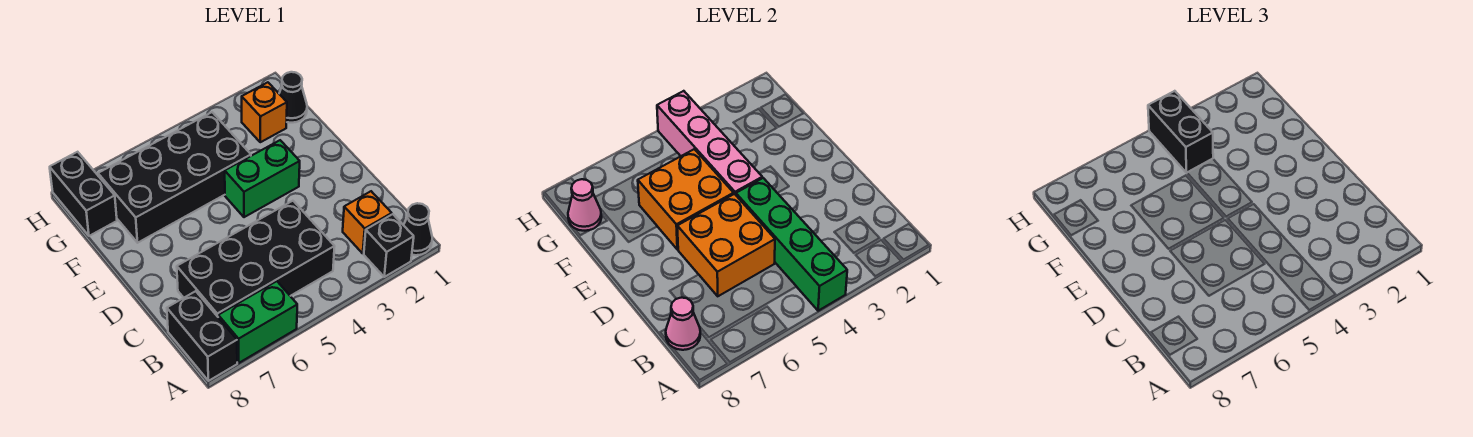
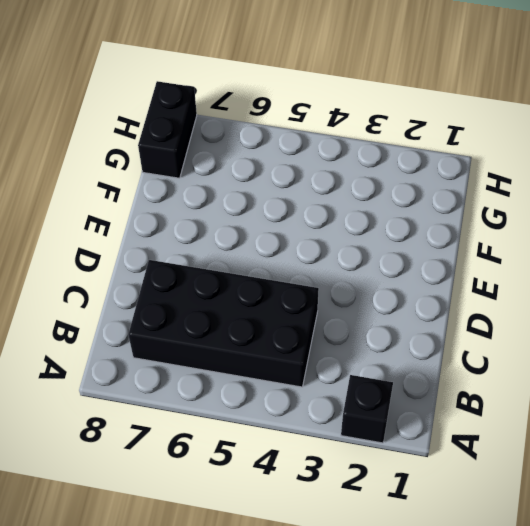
none -> black 1x1 cone [404,203,432,255]
none -> green 1x2 brick [218,281,297,363]
none -> black 1x2 brick [167,291,237,381]

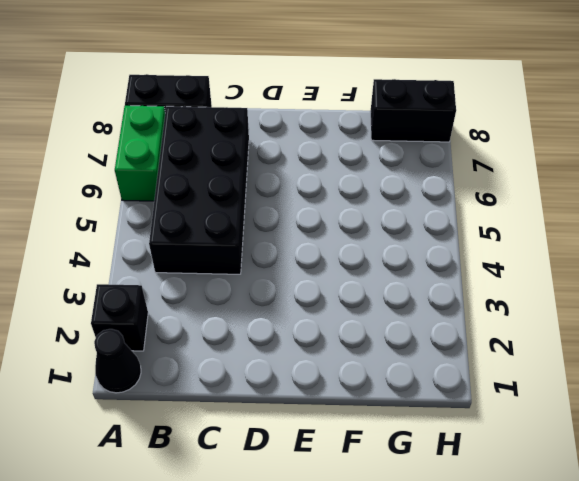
none -> orange 1x1 brick [343,191,392,253]
none -> green 1x2 brick [225,140,300,217]
none -> black 2x4 brick [98,112,251,243]

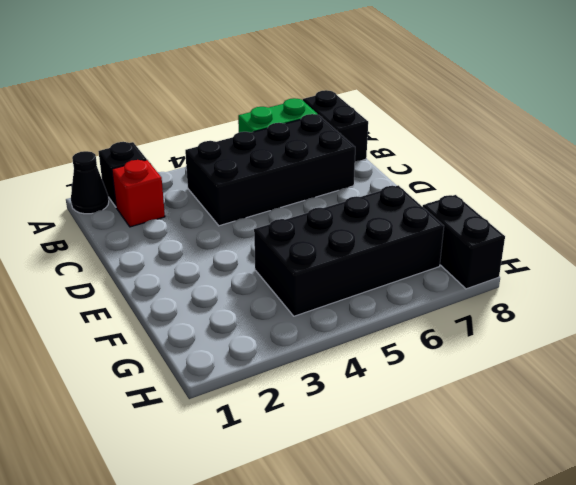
red 1x1 brick [112,160,165,227] -> orange 1x1 brick [343,191,392,253]
none -> green 1x2 brick [225,140,300,217]
none -> black 1x1 cone [279,72,307,123]
none -> orange 1x1 brick [242,82,287,142]

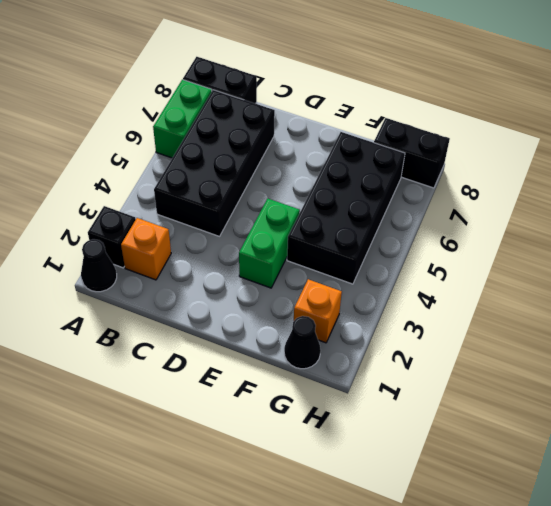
none -> green 1x4 brick [736,178,847,311]
none -> pink 1x1 cone [666,298,700,350]
none -> orange 2x2 brick [677,194,775,296]

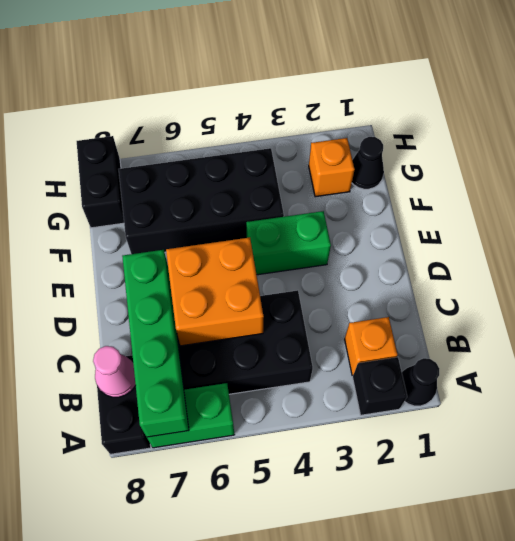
green 1x4 brick [122,250,189,437] -> green 1x4 brick moved to [736,178,847,311]
none -> pink 1x4 brick [657,91,762,195]
none -> orange 2x2 brick [638,149,734,250]
none -> pink 1x1 cone [568,179,602,231]

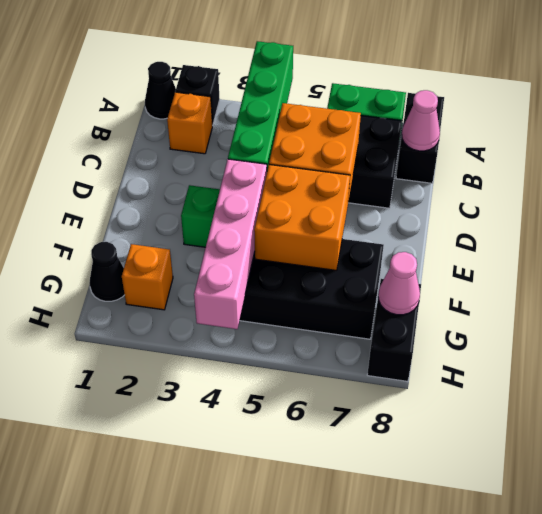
none -> black 1x2 brick [1148,91,1213,173]

